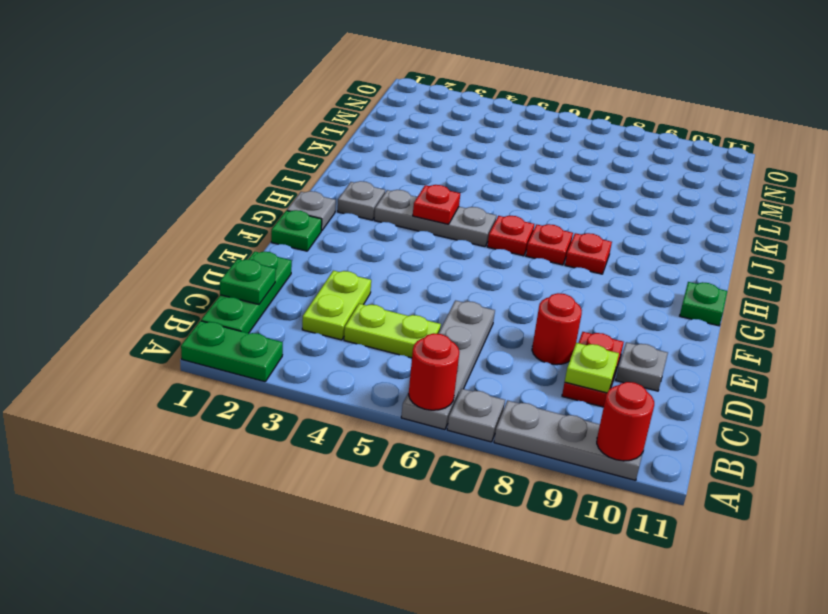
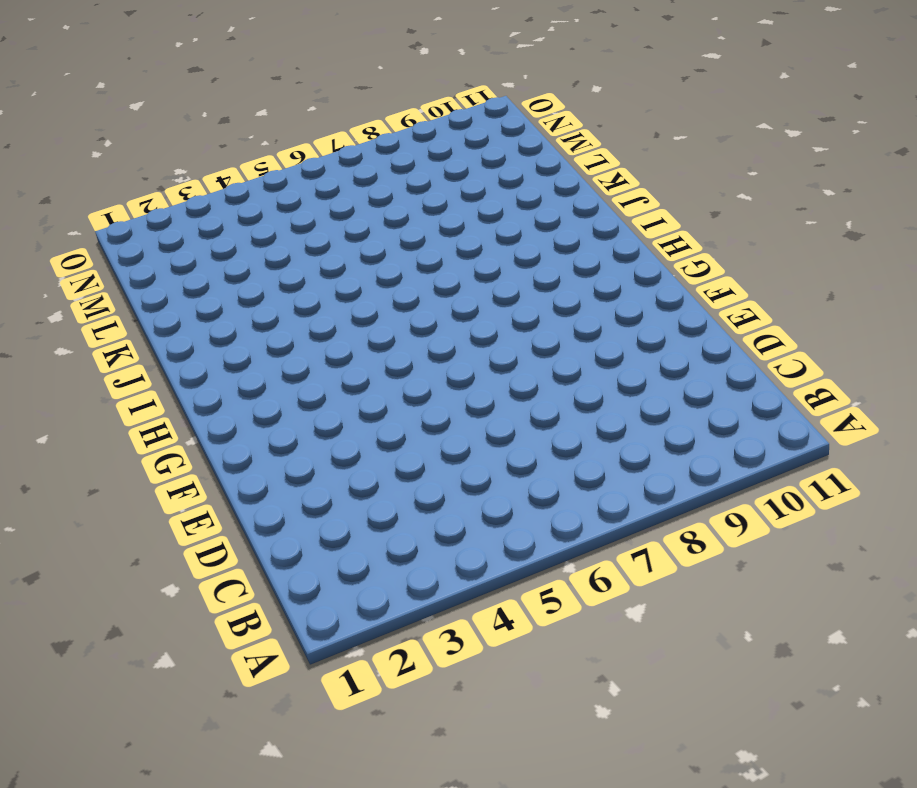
none -> green 1x2 plate [181,321,283,382]
none -> grey 1x4 plate [401,301,495,430]
none -> grey 1x1 plate [447,389,505,442]

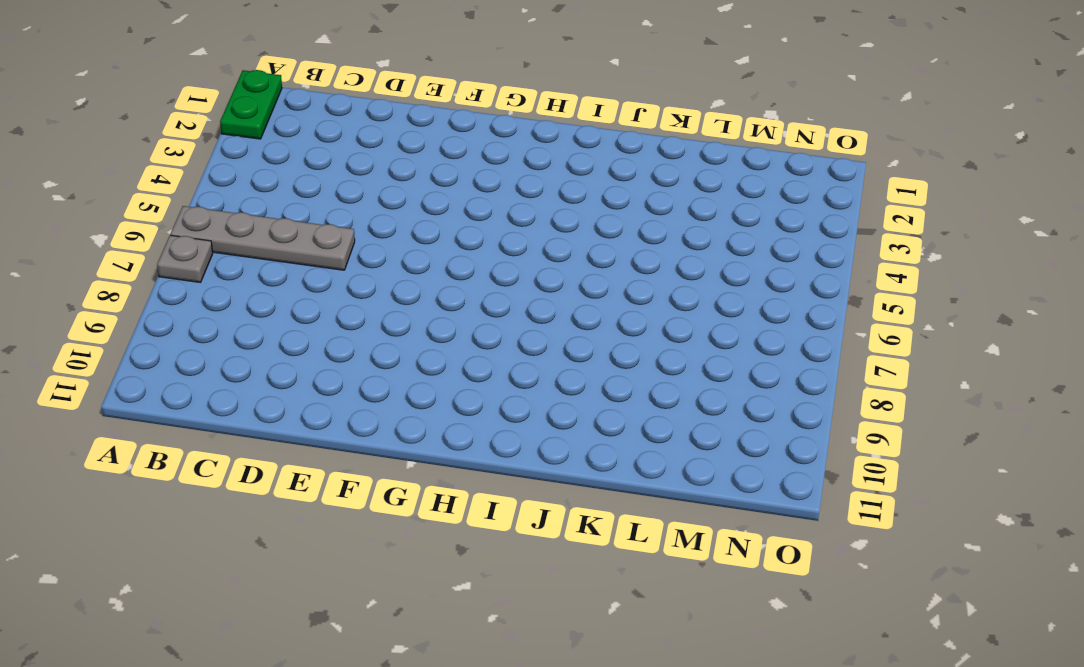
none -> grey 1x3 plate [494,401,643,480]
none -> green 1x3 plate [201,251,292,333]
none -> lime 1x2 plate [302,271,371,340]

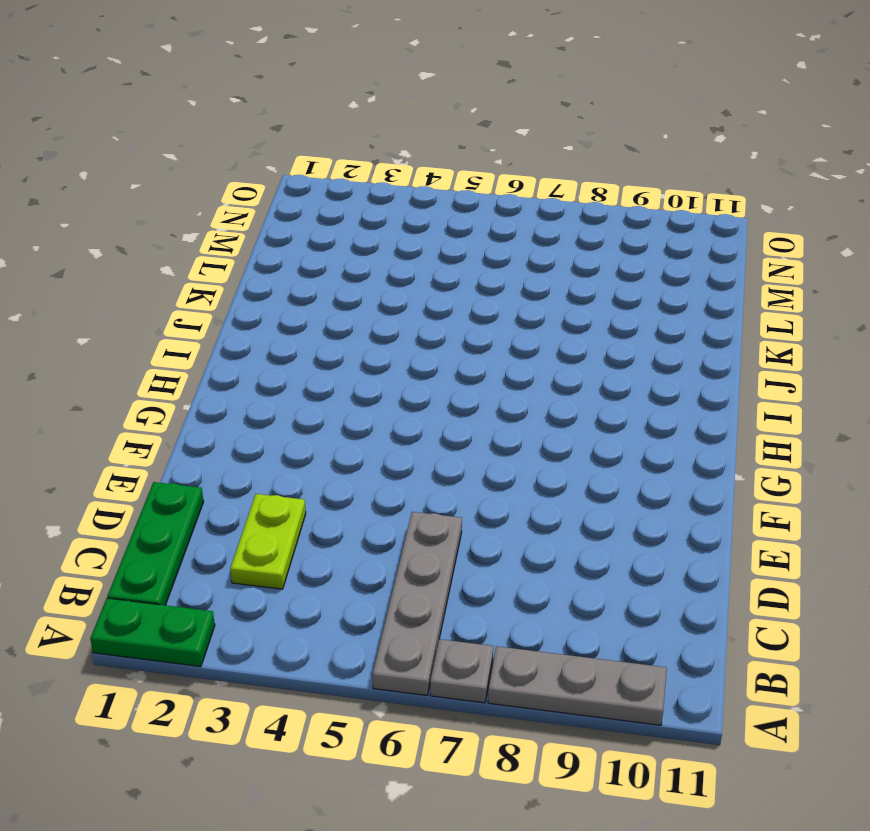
none -> lime 1x2 plate [344,304,441,358]
none -> red 1x2 plate [562,332,624,407]
none -> red 1x1 round brick [532,293,582,365]

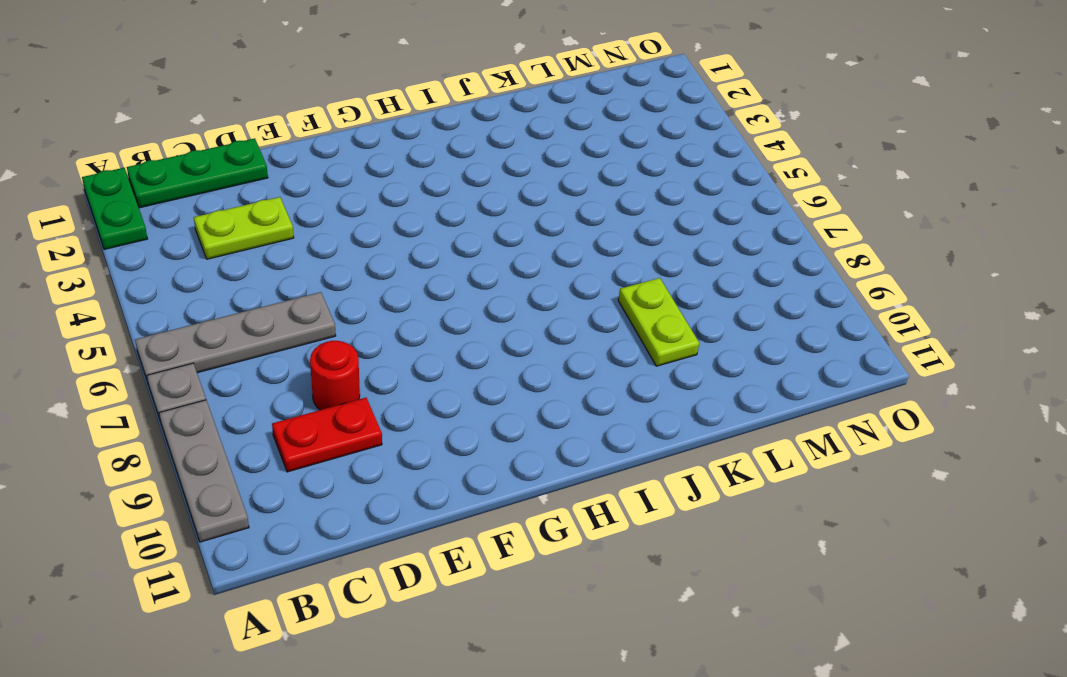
lime 1x2 plate [618,278,699,366] -> lime 1x2 plate moved to [344,304,441,358]
none -> grey 1x1 plate [616,342,668,391]
none -> green 1x1 plate [271,210,322,251]
none -> grey 1x1 plate [287,191,336,231]

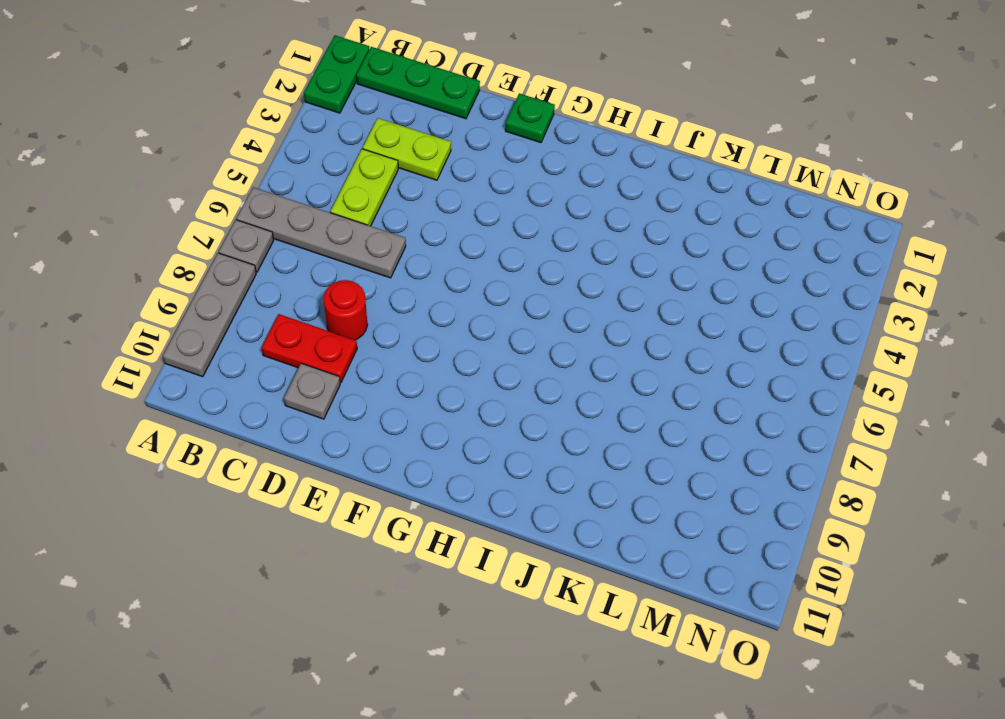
none -> grey 1x1 plate [287,191,336,231]
none -> green 1x1 plate [680,282,727,326]
none -> grey 1x1 plate [338,181,385,220]

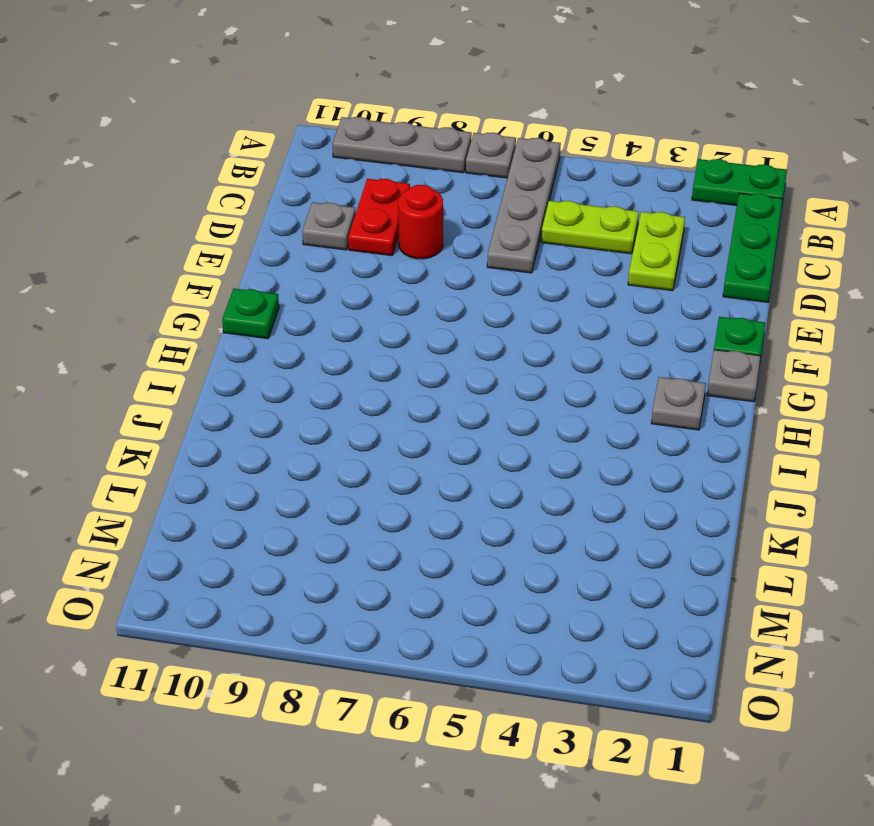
none -> grey 1x3 plate [374,190,496,247]
none -> red 1x1 plate [487,216,534,256]
none -> red 1x1 plate [526,224,573,265]

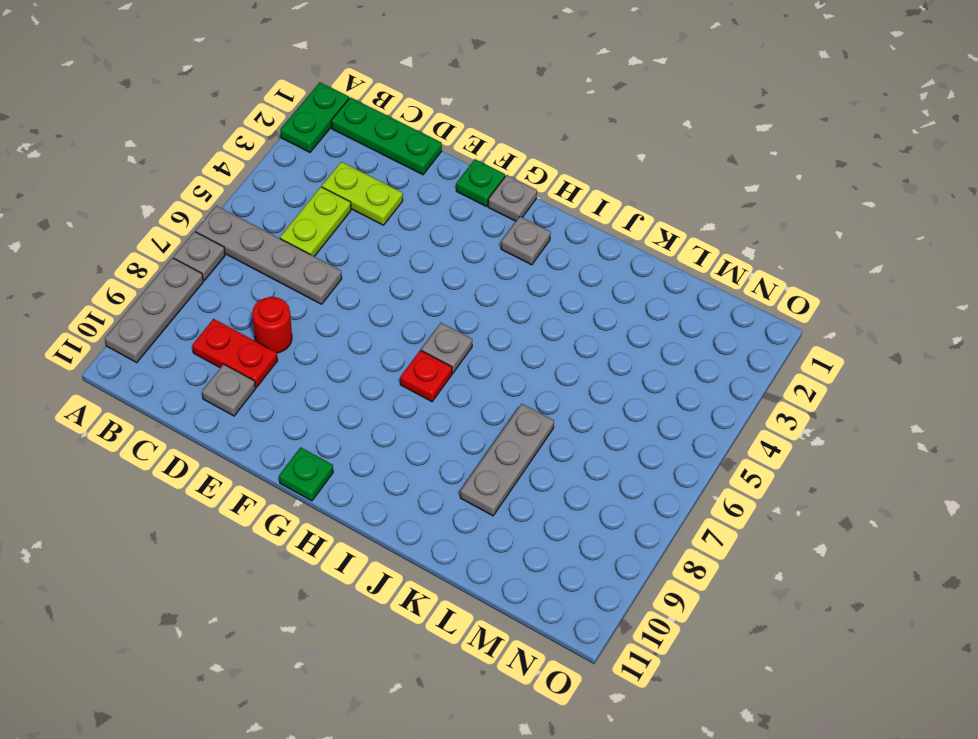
grey 1x1 plate [421,323,472,373] -> red 1x1 plate [487,216,534,256]
grey 1x3 plate [460,404,554,516] -> grey 1x3 plate moved to [374,190,496,247]
none -> red 1x1 plate [565,233,612,274]
none -> red 1x1 round brick [409,333,459,410]
none -> red 1x1 round brick [597,382,654,461]

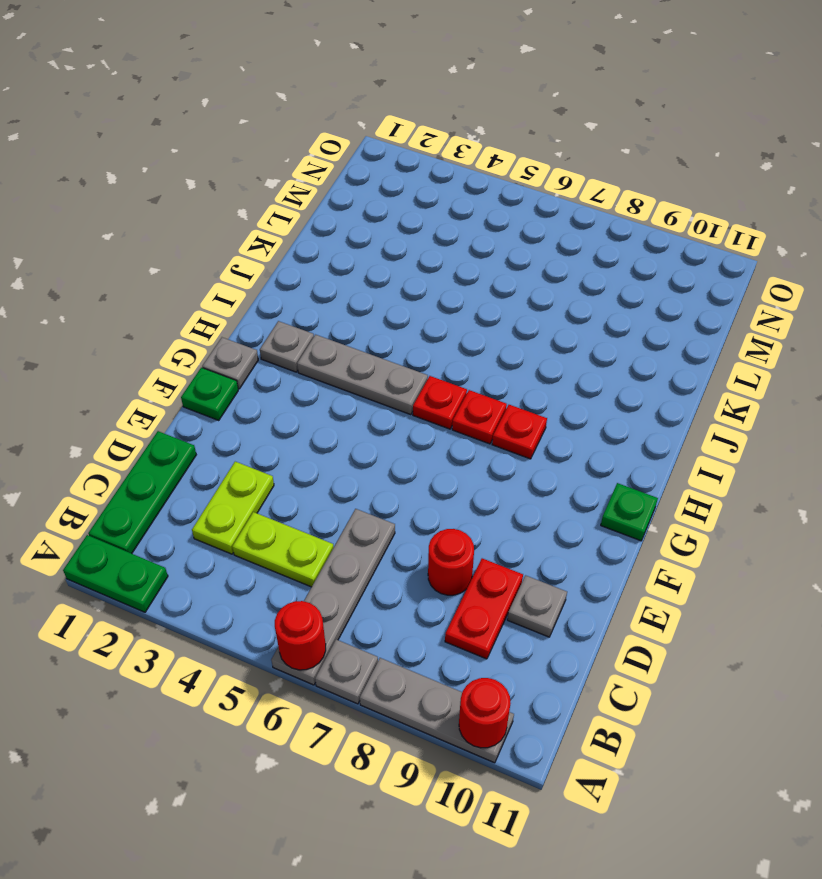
none -> green 1x1 plate [220,259,276,304]
none -> lime 1x1 plate [565,343,619,393]
none -> red 1x1 plate [413,185,460,224]

